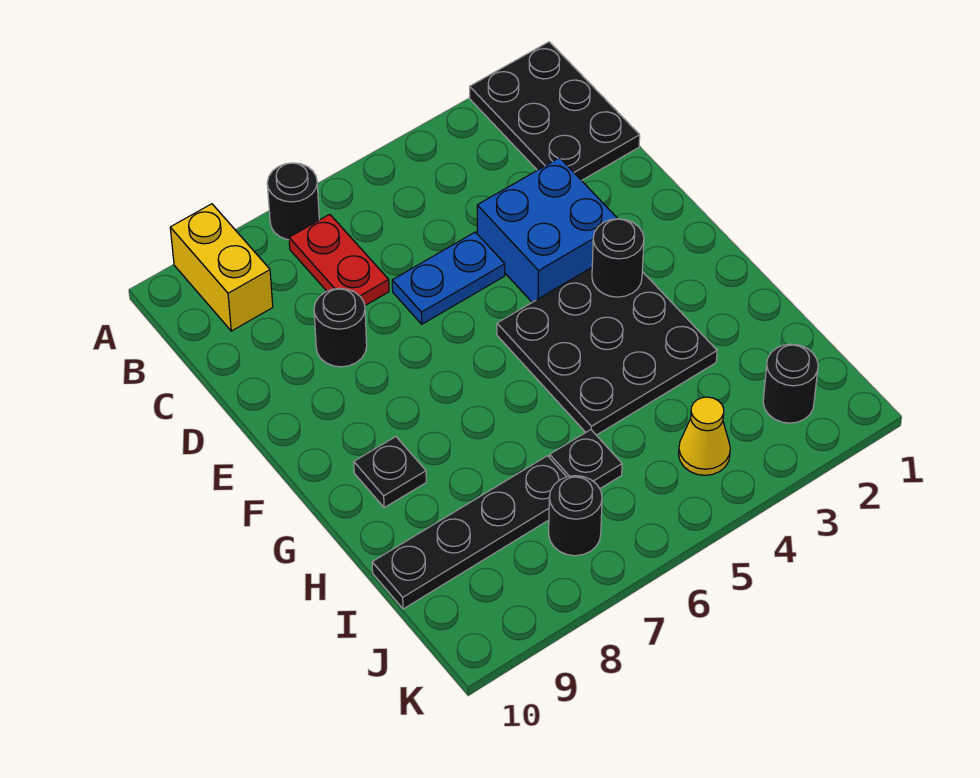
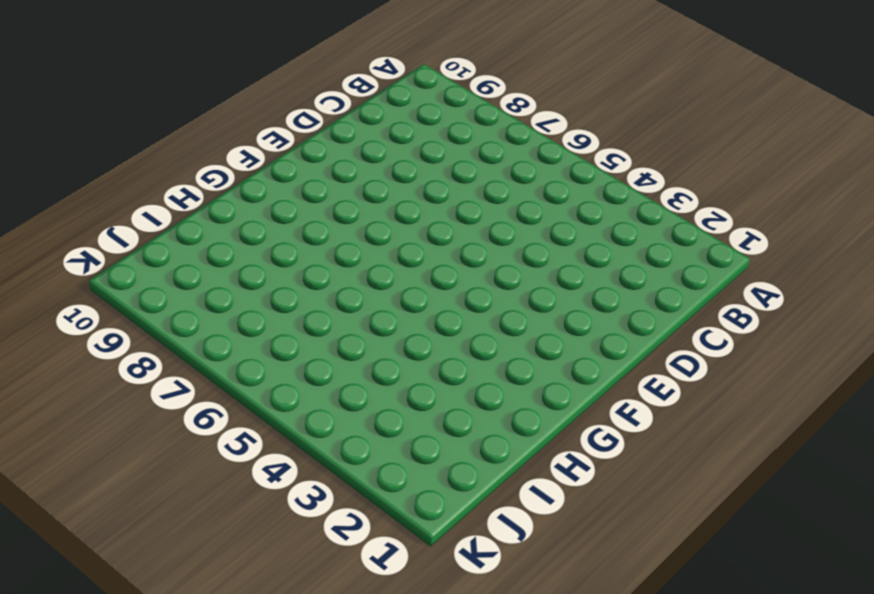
none -> black 2x3 plate [470,42,640,181]
none -> black 1x1 round brick [267,163,319,240]
none -> yellow 1x2 brick [170,204,273,331]

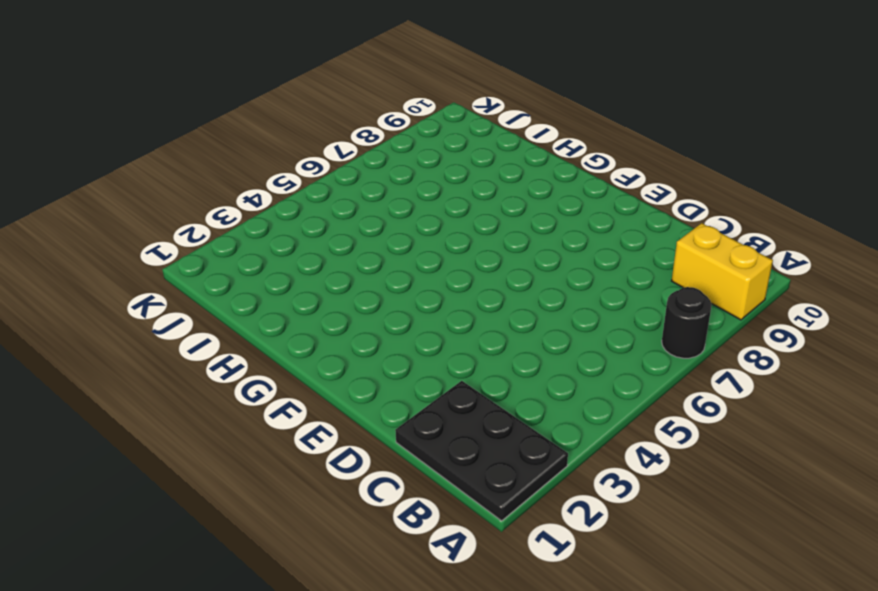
none -> red 1x2 plate [289,214,389,305]
none -> blue 2x2 brick [477,158,618,302]
none -> blue 1x2 plate [392,232,505,324]

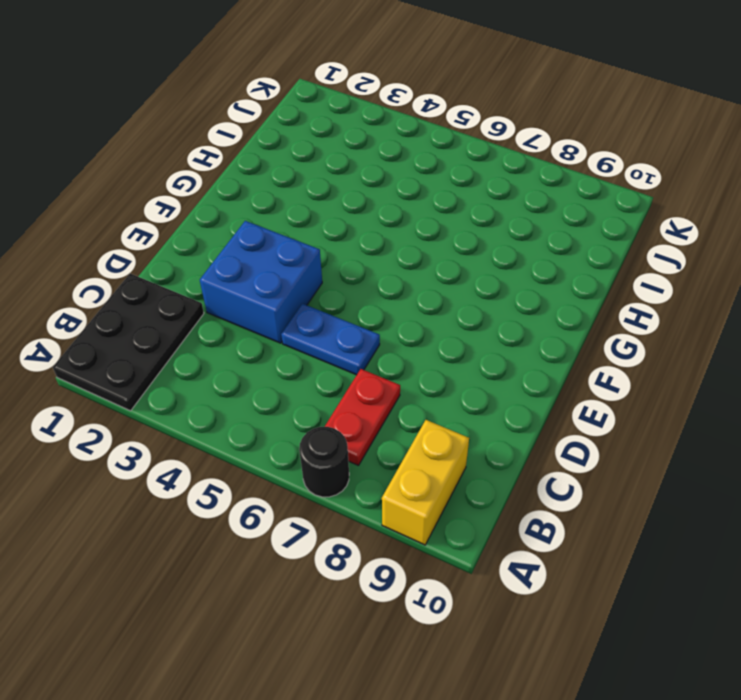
none -> black 1x1 round brick [314,288,367,367]
none -> black 3x3 plate [497,268,717,435]
none -> black 1x1 plate [354,437,426,508]

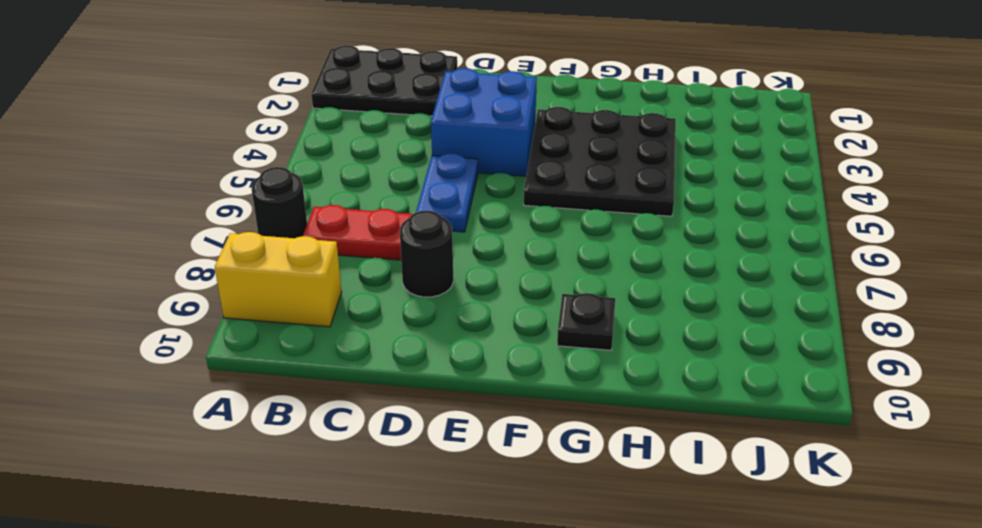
none -> black 1x1 plate [550,430,622,489]
none -> black 1x4 plate [372,456,566,609]
none -> black 1x1 round brick [763,344,818,423]

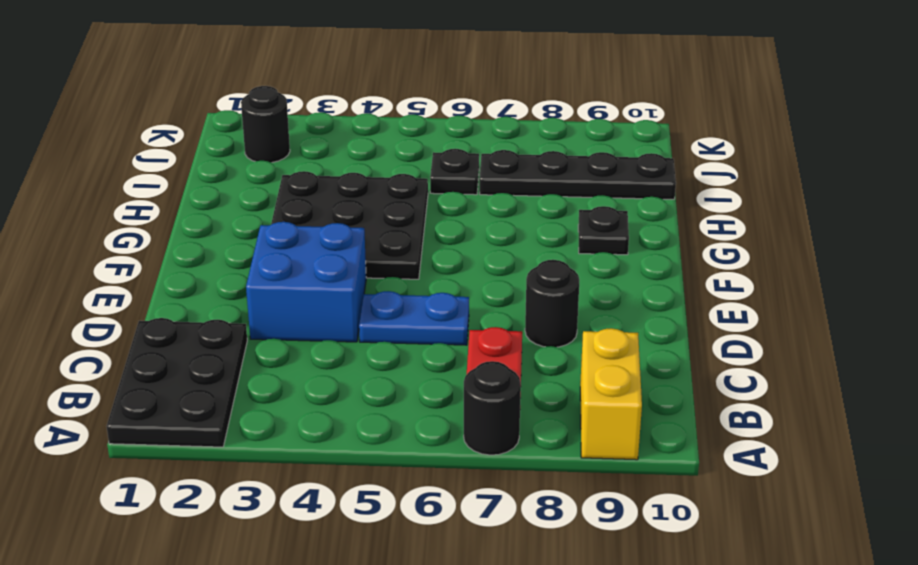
none -> yellow 1x1 cone [679,397,730,475]
none -> black 1x1 round brick [549,476,602,556]
none -> black 1x1 round brick [592,219,644,297]

